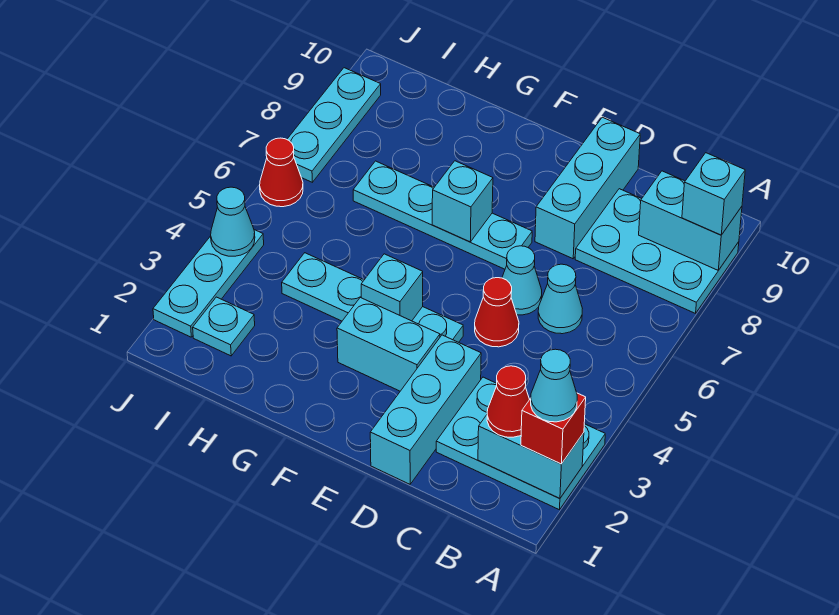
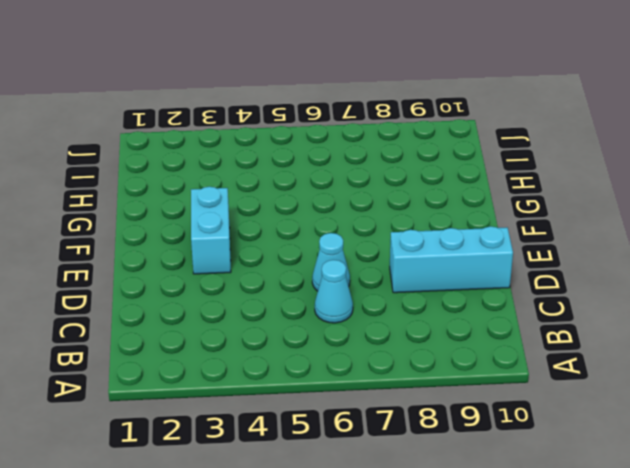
none -> cyan 2x3 plate [436,377,605,510]
none -> cyan 2x3 plate [575,189,739,313]
none -> cyan 1x3 brick [370,335,481,484]

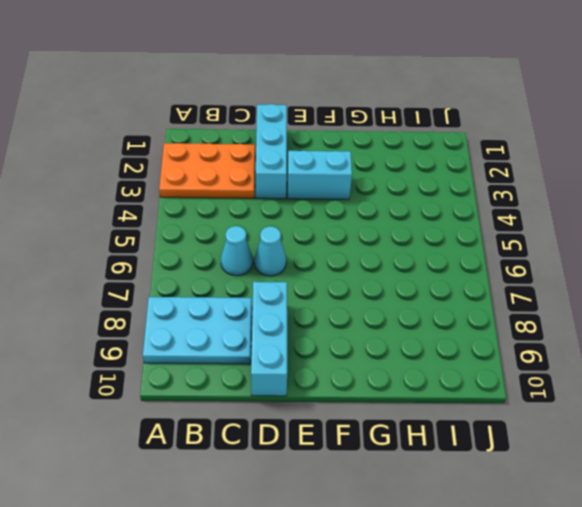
orange 2x3 plate [159,143,255,198] -> cyan 2x3 plate [436,377,605,510]
none -> red 1x1 cone [475,278,519,347]
none -> cyan 1x4 plate [282,253,463,342]
none -> cyan 1x4 plate [353,161,532,269]

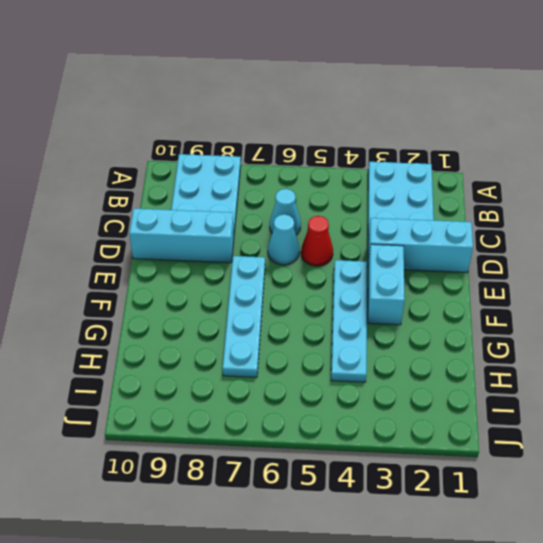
none -> cyan 1x1 plate [193,297,255,356]
none -> cyan 1x3 plate [153,230,264,337]
none -> red 1x1 cone [260,138,303,207]

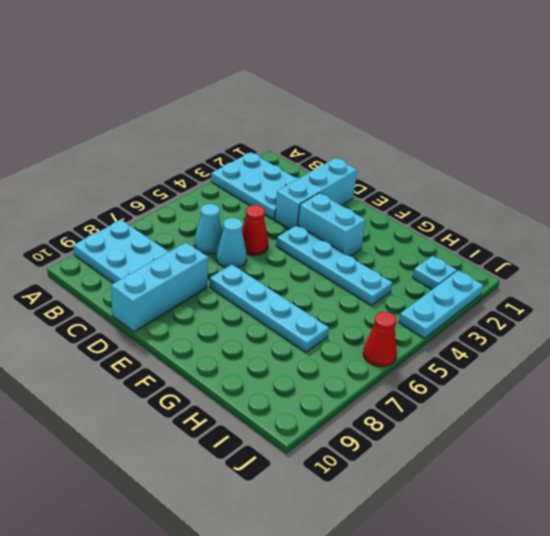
none -> cyan 1x3 plate [287,68,381,182]
none -> cyan 1x2 brick [478,415,584,499]
none -> cyan 1x2 brick [639,171,742,270]

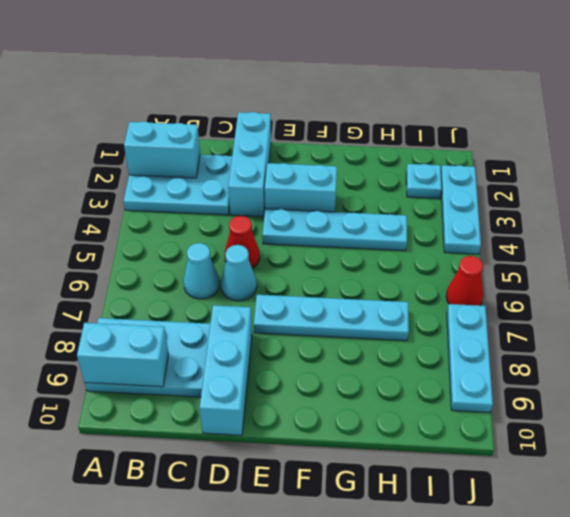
none -> cyan 1x1 brick [361,254,423,321]
none -> cyan 1x1 brick [432,161,493,242]
none -> cyan 1x1 cone [211,187,255,256]

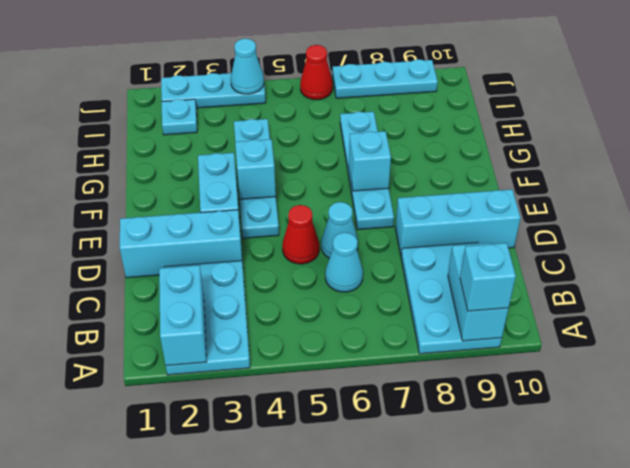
none -> red 1x1 brick [521,393,586,464]
none -> red 1x1 cone [487,366,530,437]
none -> cyan 1x1 cone [531,349,577,422]

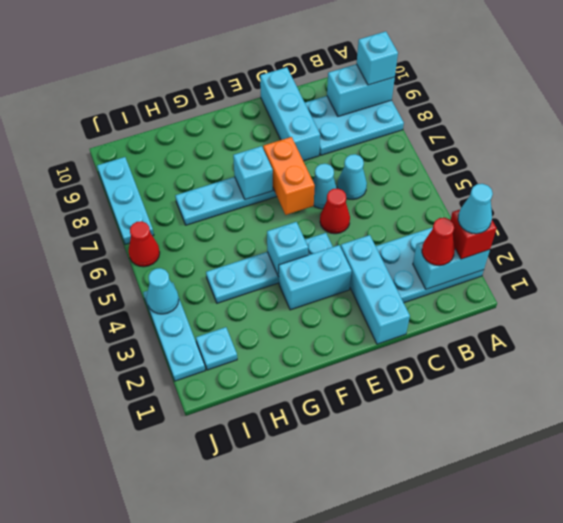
orange 1x2 brick [263,137,315,215] -> none

